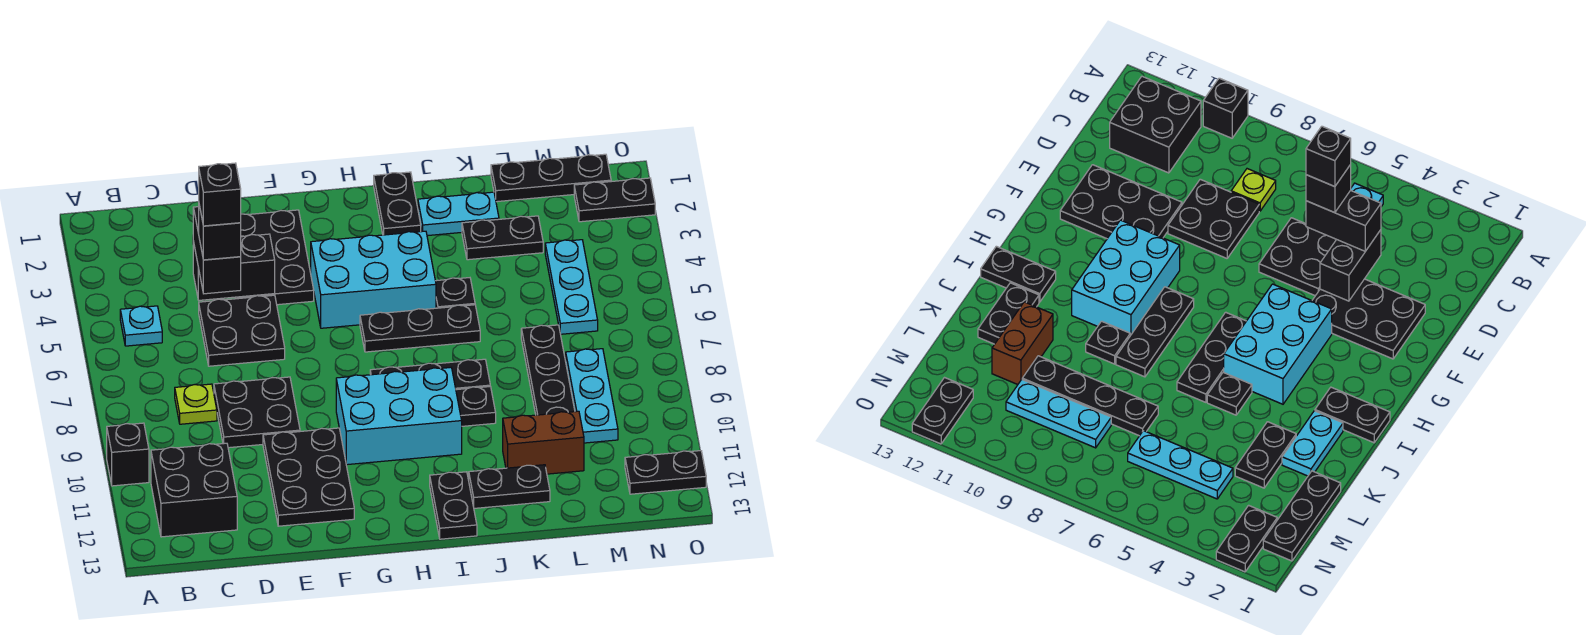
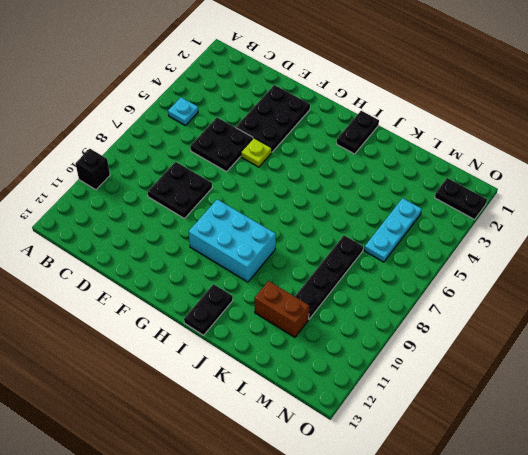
lime 1x1 plate [241,138,272,167] -> lime 1x1 plate moved to [175,384,217,424]
none -> black 2x2 brick [151,443,237,537]
none -> black 2x3 plate [263,428,354,526]
none -> cyan 2x3 brick [311,231,436,328]
none -> black 1x3 plate [360,305,480,352]

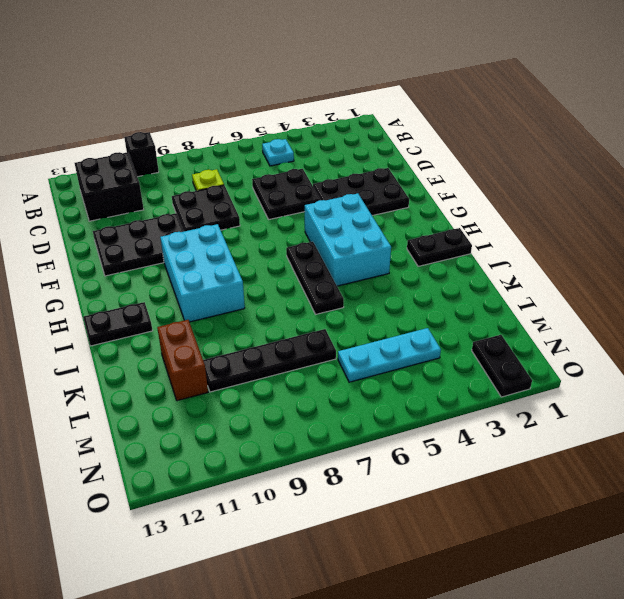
none -> black 1x3 plate [370,359,490,390]
none -> cyan 1x2 plate [418,192,499,236]
none -> black 1x1 plate [436,278,475,308]
none -> black 1x1 plate [456,387,496,426]

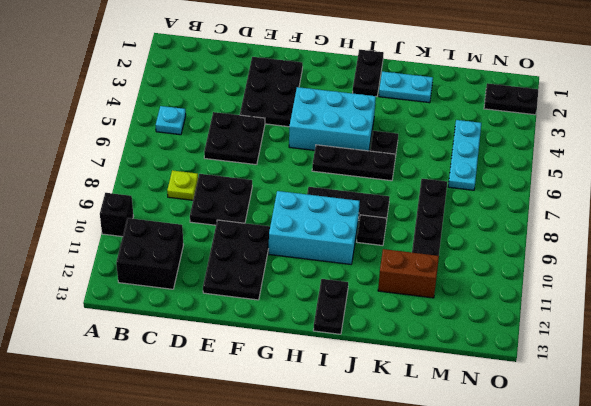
none -> black 1x2 plate [469,465,550,508]
none -> black 1x2 plate [462,216,543,260]
none -> black 1x3 plate [491,154,611,202]
none -> cyan 1x3 plate [566,349,618,443]

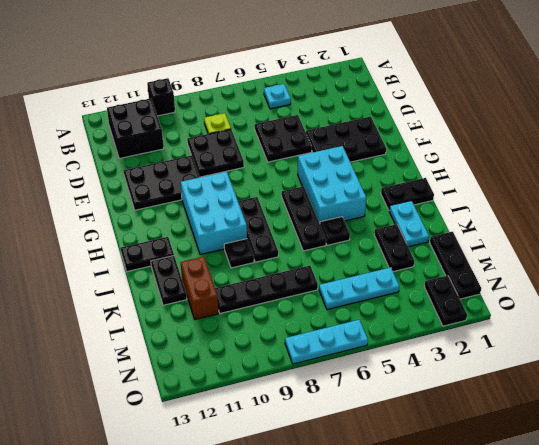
cyan 1x3 plate [285,320,368,364] -> cyan 1x3 plate moved to [566,349,618,443]
none -> black 1x2 plate [625,451,706,494]
none -> black 1x2 brick [193,234,275,300]
none -> black 1x2 brick [193,207,241,294]
none -> black 1x1 brick [199,205,241,260]

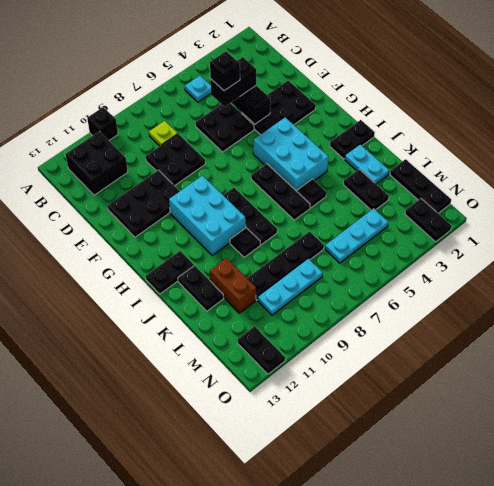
none -> black 1x1 brick [199,163,241,226]

